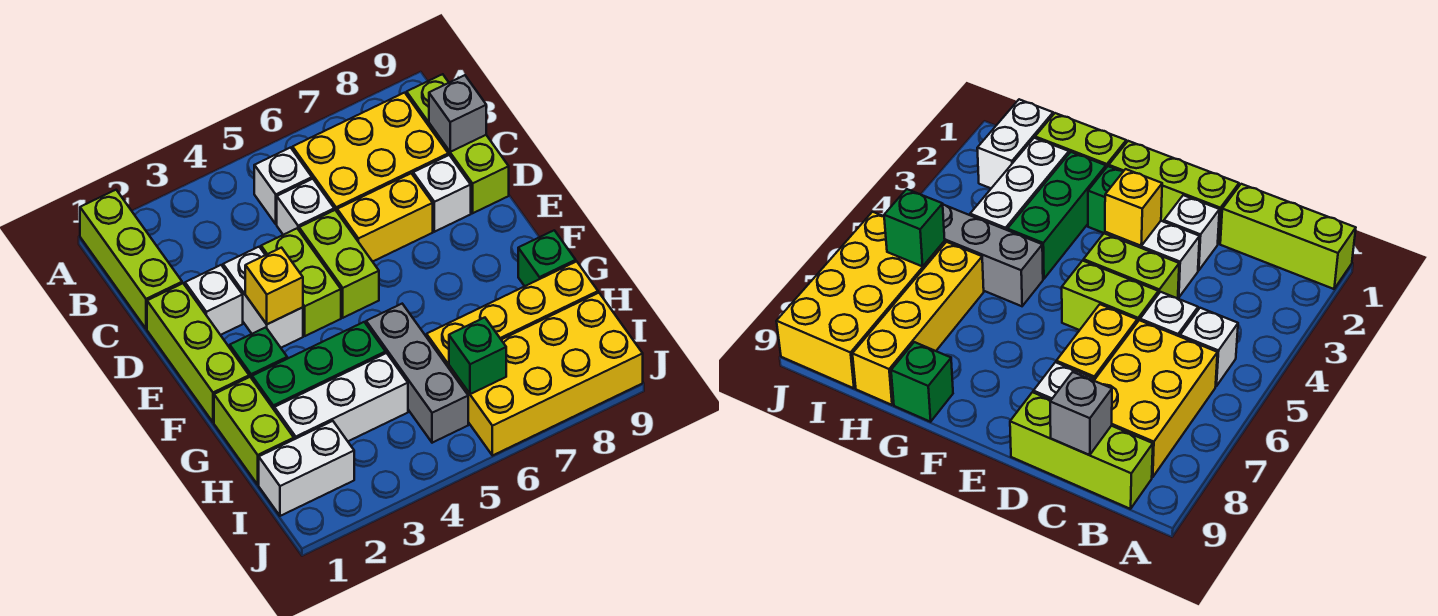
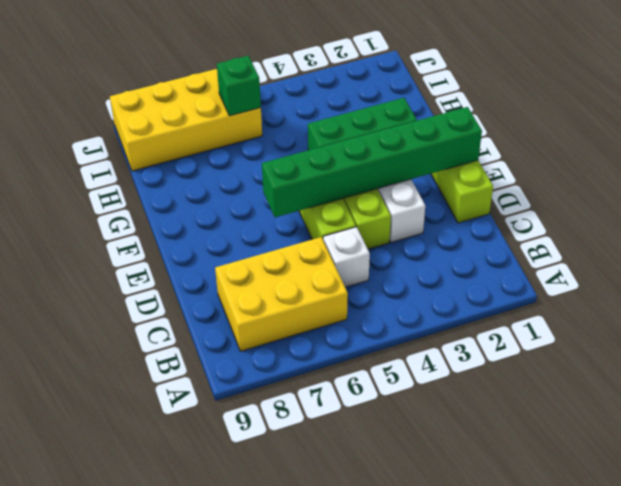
green 1x6 brick [262,107,482,217] -> yellow 1x1 brick [245,248,303,324]
none -> lime 1x3 brick [80,190,182,329]
none -> white 1x1 brick [254,148,312,224]
none -> lime 1x3 brick [407,74,509,213]

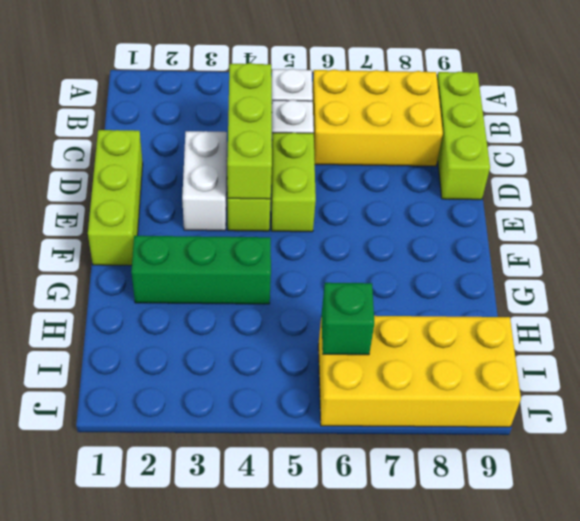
lime 1x3 brick [227,63,272,199] -> lime 1x3 brick moved to [80,190,182,329]
none -> white 1x1 brick [185,265,243,335]
none -> yellow 1x2 brick [337,173,433,262]
none -> white 1x1 brick [413,155,471,232]

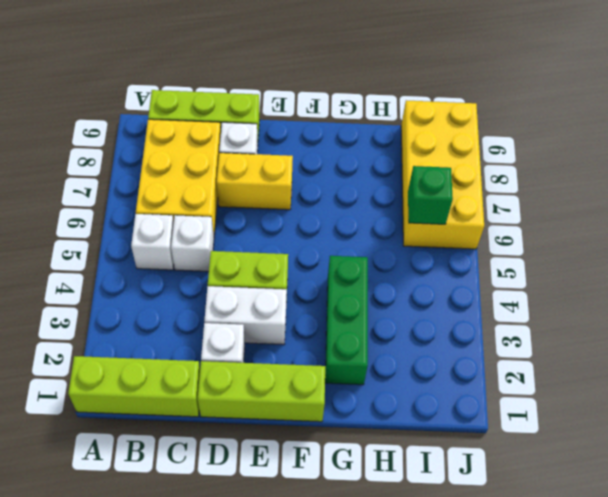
yellow 1x2 brick [217,153,293,210] -> yellow 1x2 brick turned to [337,173,433,262]
none -> lime 1x2 brick [299,210,379,318]
none -> green 1x1 brick [230,327,287,378]
none -> lime 1x2 brick [214,377,294,485]

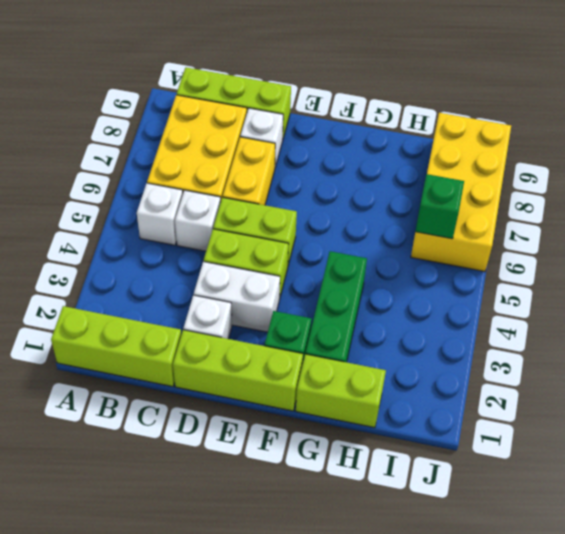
none -> grey 1x3 brick [366,304,468,443]
none -> green 1x1 brick [518,230,576,286]
none -> white 1x3 brick [274,353,408,441]

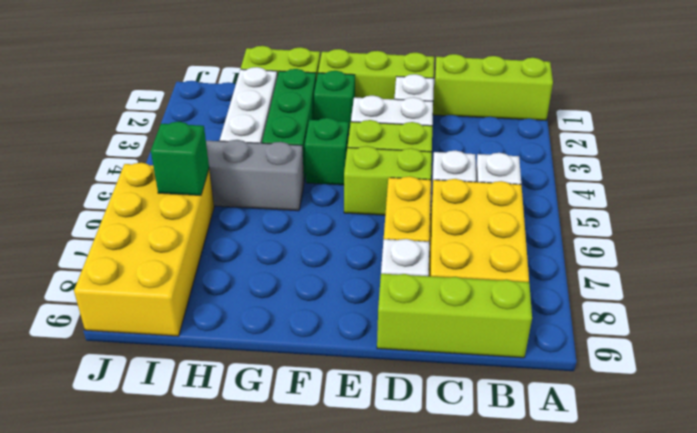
green 1x1 brick [305,118,349,185] -> green 1x1 brick moved to [518,230,576,286]
none -> yellow 1x4 brick [427,261,598,368]
none -> white 1x2 brick [259,421,354,516]
none -> grey 1x1 brick [429,75,486,152]

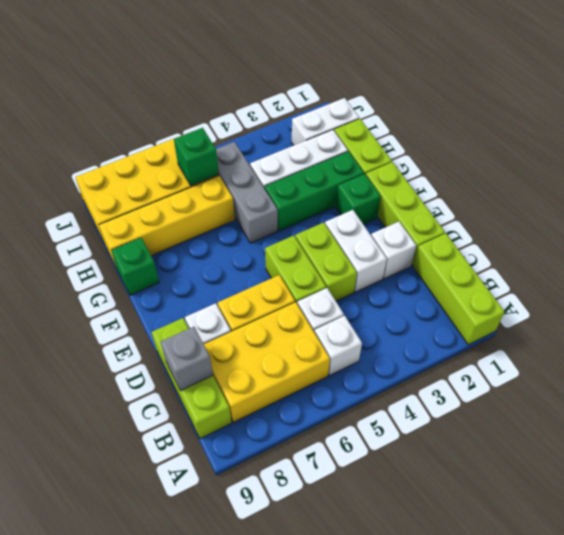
none -> yellow 1x1 brick [245,248,303,324]

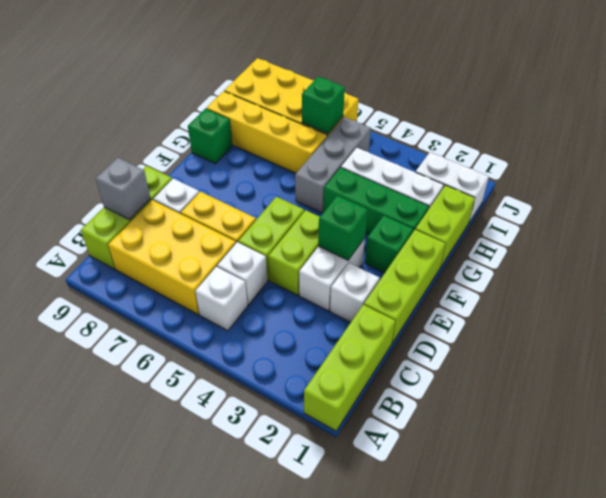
green 1x1 brick [318,196,368,260] -> yellow 1x1 brick [245,248,303,324]

